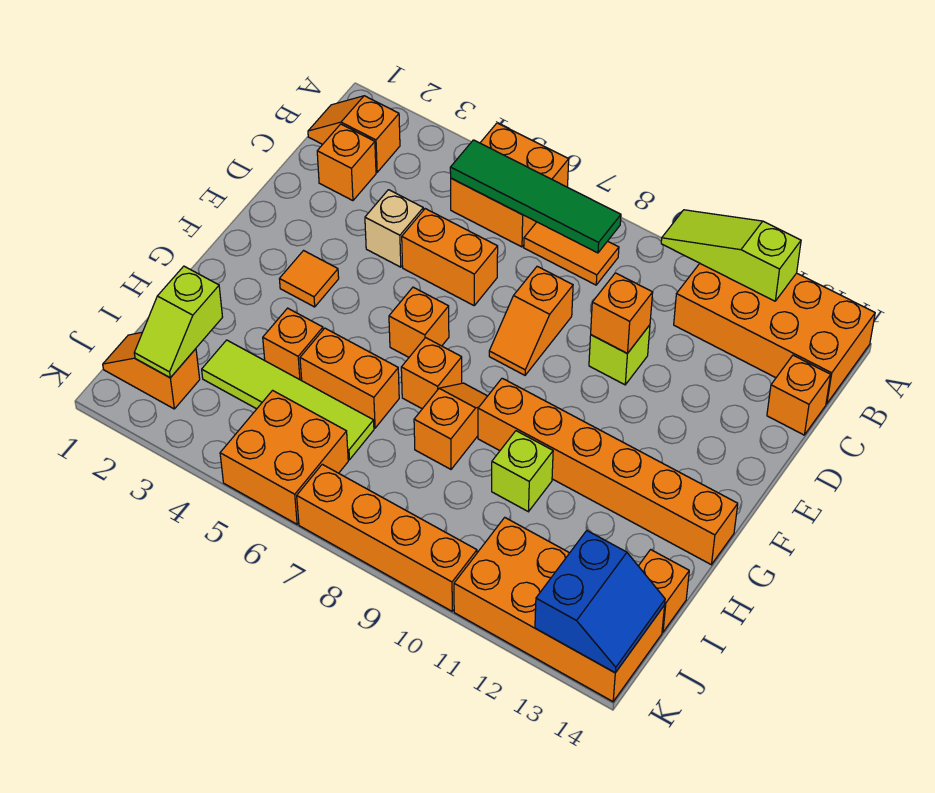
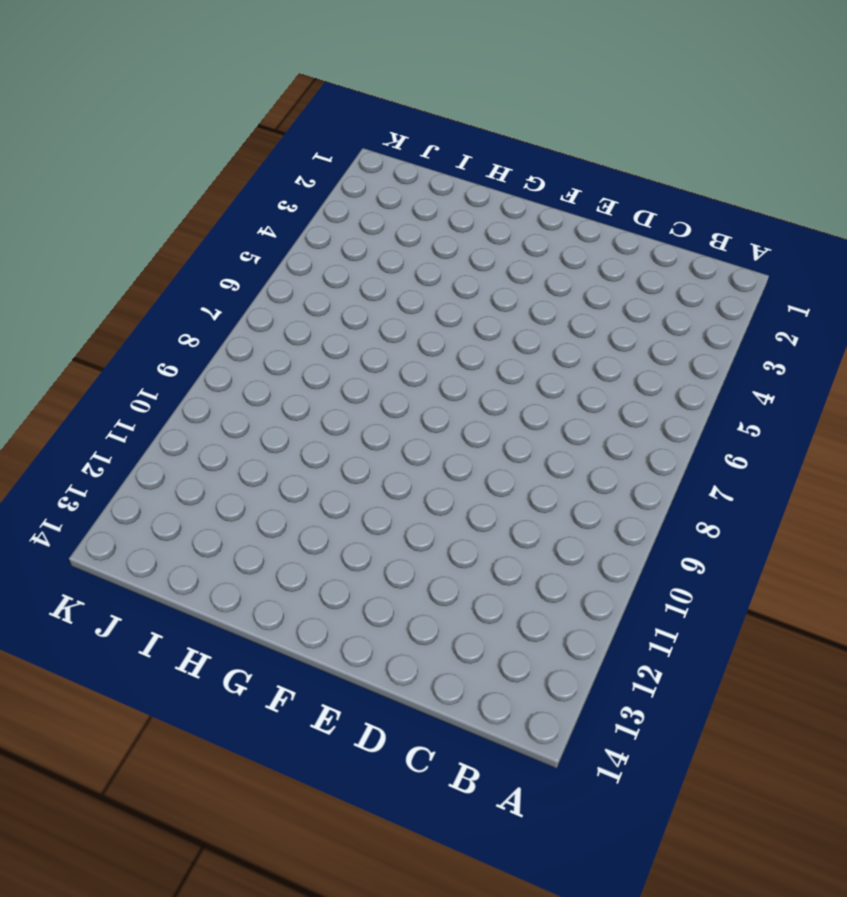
none -> orange 2x2 brick [451,123,569,247]
none -> orange 2x4 brick [674,264,875,404]
none -> orange 1x2 slope [308,96,400,172]

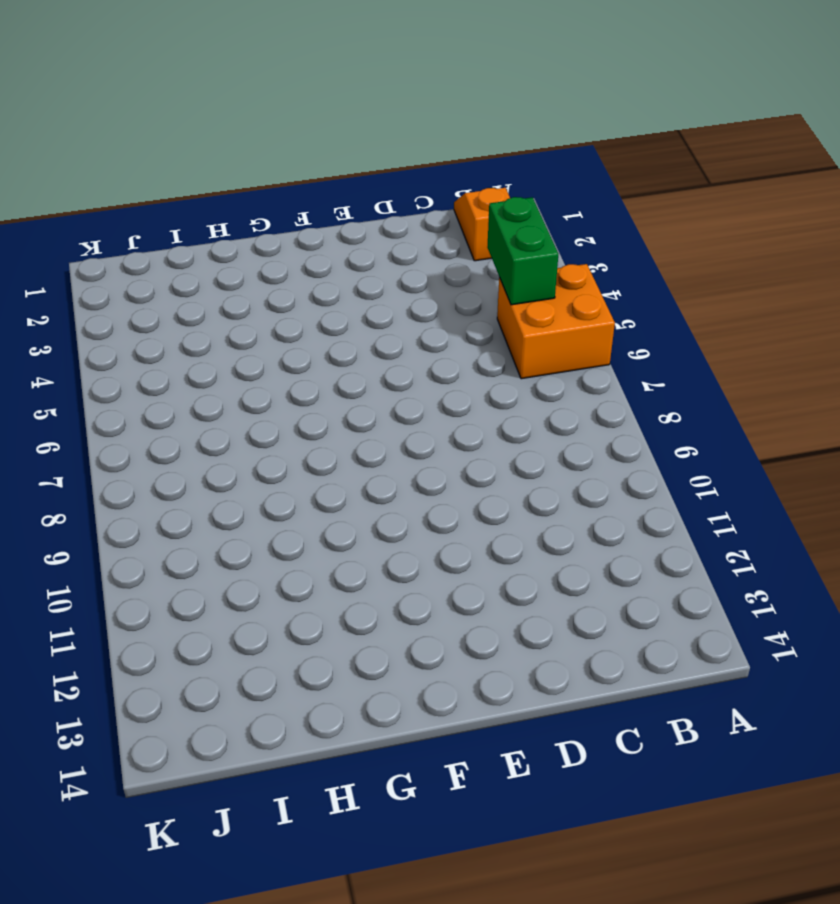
green 1x2 brick [487,197,558,305] -> green 1x4 tile [450,140,621,253]
none -> orange 2x4 brick [674,264,875,404]
none -> orange 1x2 tile [524,222,619,285]
none -> orange 1x1 brick [317,124,376,201]

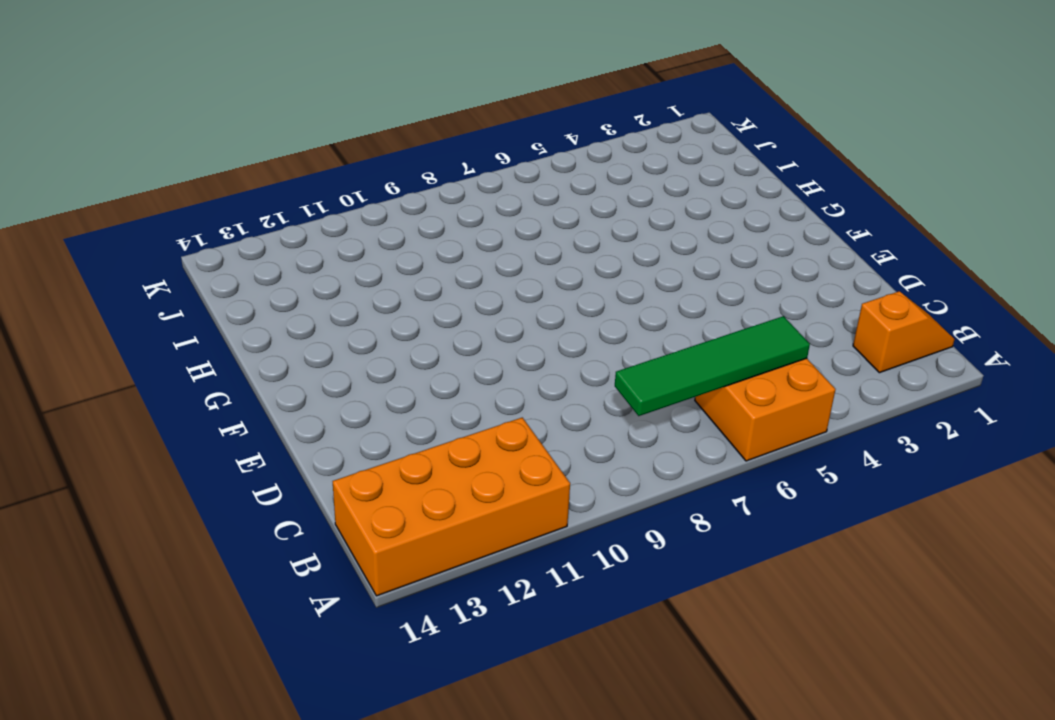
none -> orange 1x2 tile [524,222,619,285]
none -> orange 1x1 brick [317,124,376,201]
none -> orange 1x1 brick [767,355,831,435]

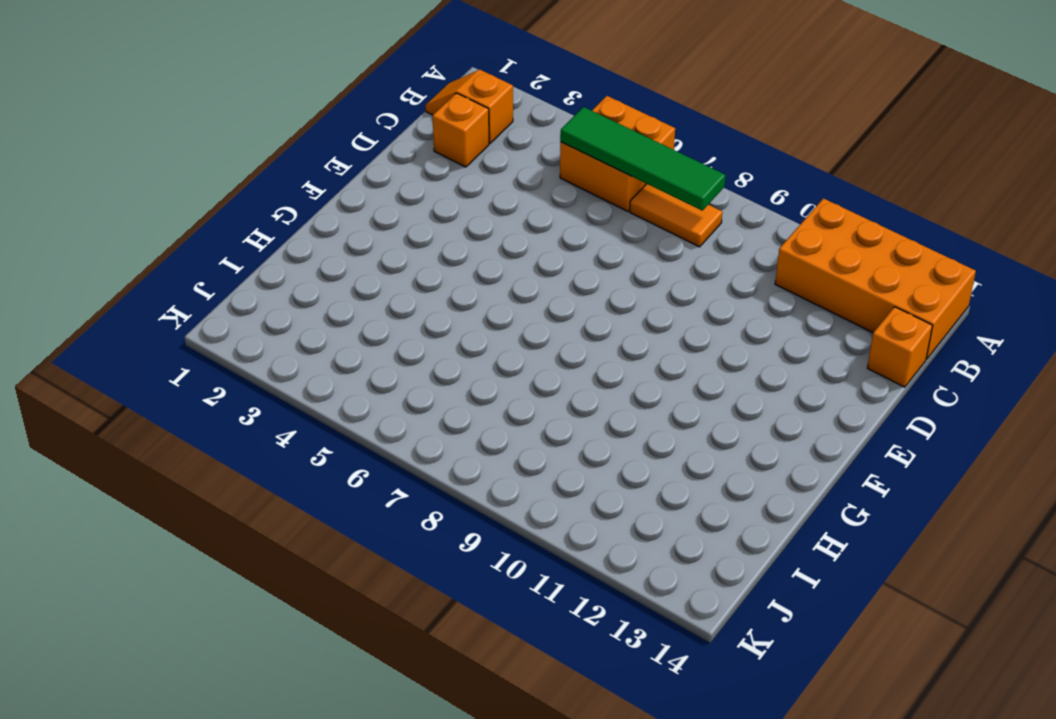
none -> tan 1x1 brick [365,190,423,267]
none -> orange 1x2 brick [402,209,498,305]
none -> orange 1x2 slope [489,266,573,375]

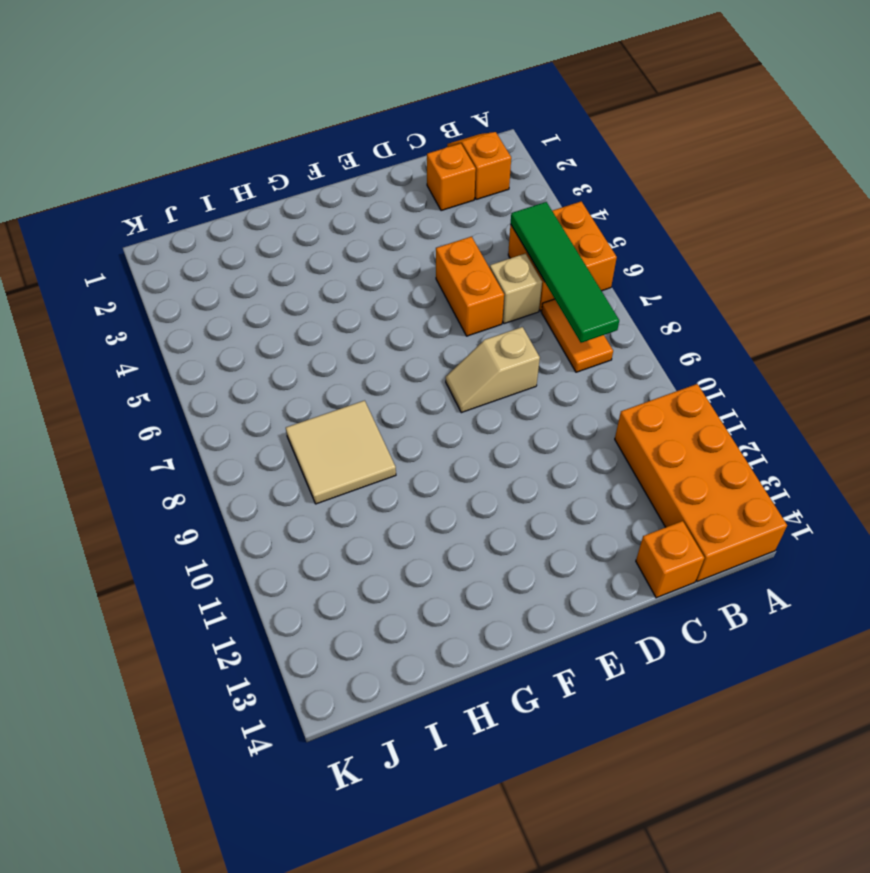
tan 1x1 brick [490,254,542,324] -> tan 1x1 brick moved to [365,190,423,267]
tan 1x2 slope [446,327,540,413] -> orange 1x2 slope [489,266,573,375]
tan 2x2 tile [286,401,396,504] -> orange 1x2 slope [414,383,487,469]
none -> lime 1x1 brick [589,325,650,385]
none -> orange 1x1 tile [280,251,339,307]
none -> orange 1x1 brick [389,287,449,357]

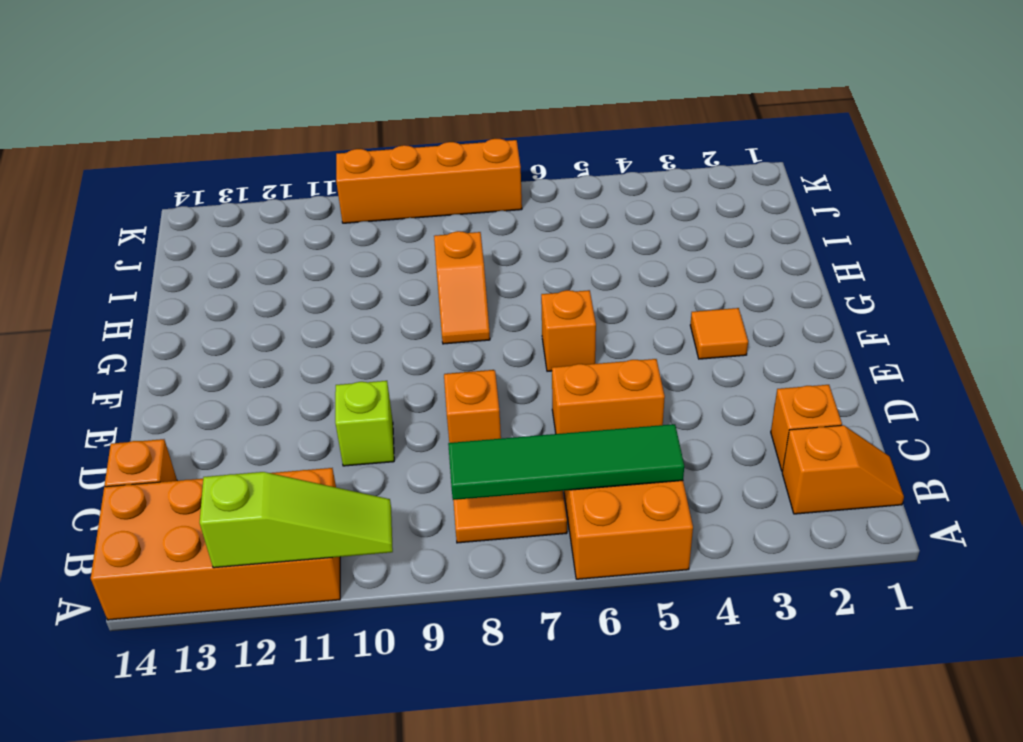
none -> tan 1x1 brick [365,190,423,267]
none -> orange 1x1 brick [401,338,462,409]
none -> orange 1x6 brick [478,378,738,565]

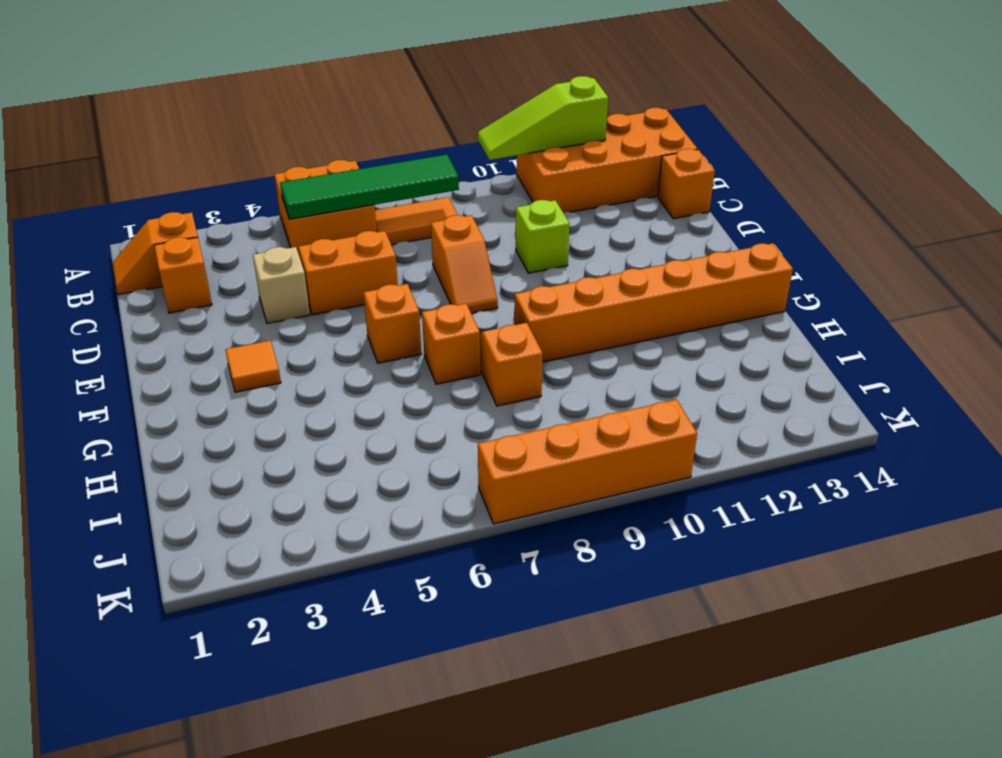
none -> orange 1x1 brick [263,308,323,381]
none -> orange 1x2 brick [300,328,399,428]
none -> lime 1x1 brick [492,431,553,512]

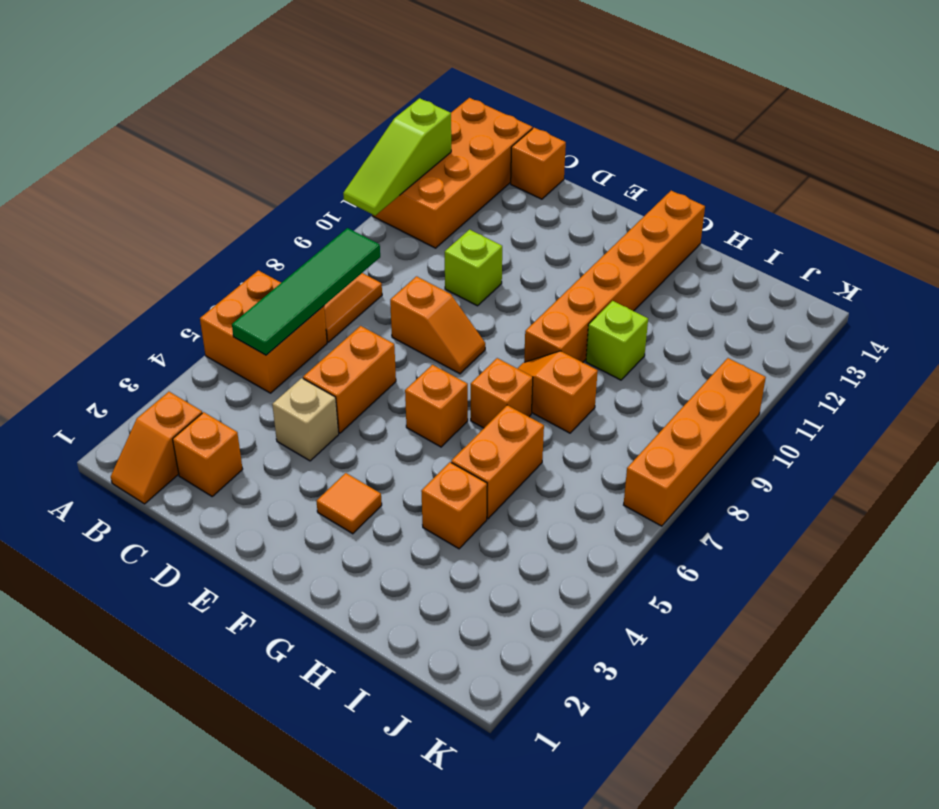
none -> lime 1x4 tile [202,340,374,460]
none -> orange 1x1 brick [639,550,689,632]
none -> orange 1x2 slope [103,332,200,409]

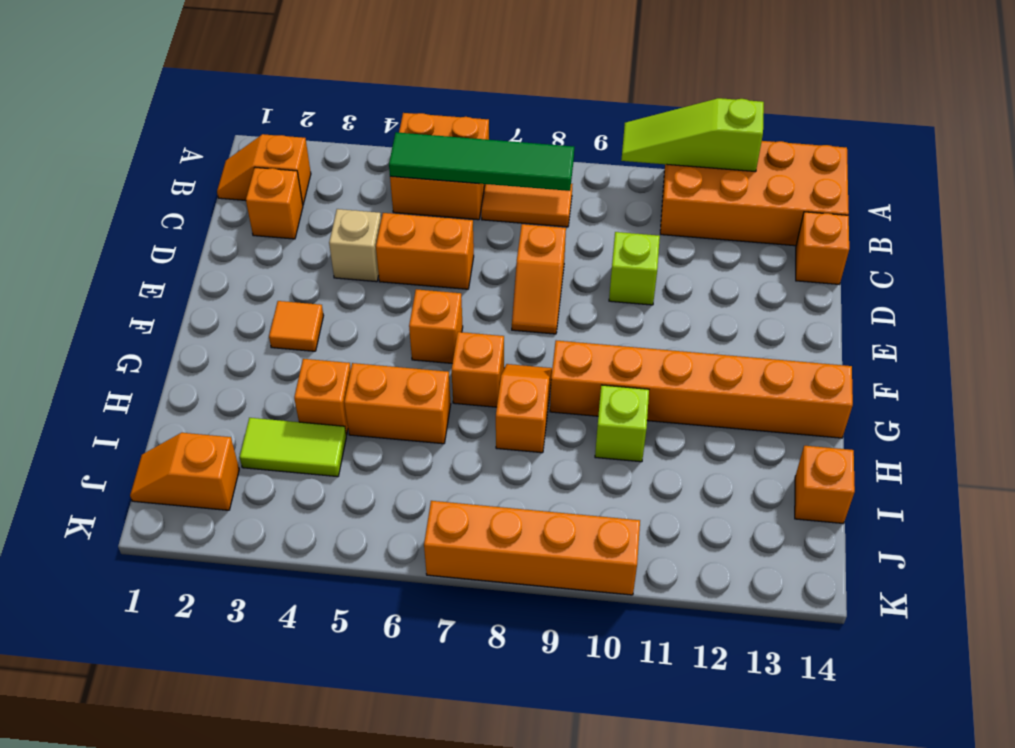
lime 1x2 tile [240,418,346,477] -> lime 1x4 tile [202,340,374,460]
none -> orange 2x2 brick [220,390,348,524]
none -> orange 2x4 brick [454,518,665,701]
none -> orange 1x1 brick [591,273,653,354]

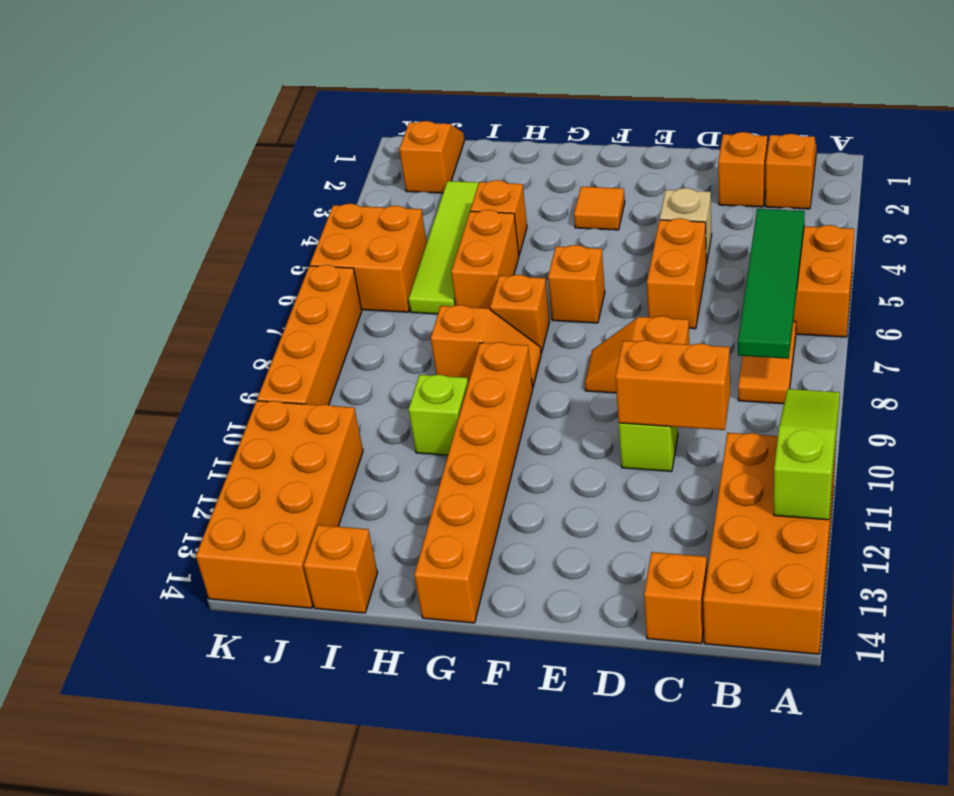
orange 1x2 brick [615,340,730,430] -> orange 1x1 brick [591,273,653,354]
none -> lime 1x2 slope [134,266,222,378]
none -> blue 2x2 slope [535,531,665,673]

